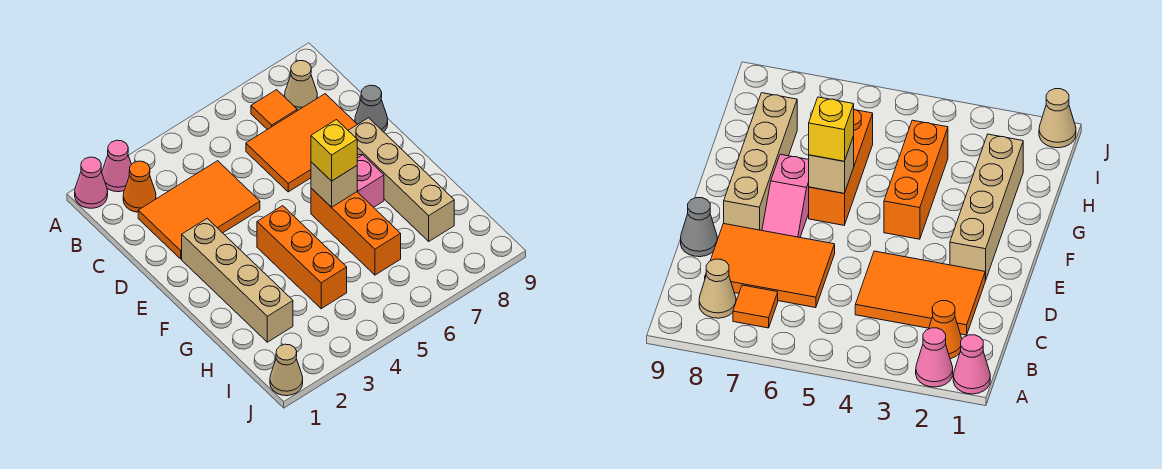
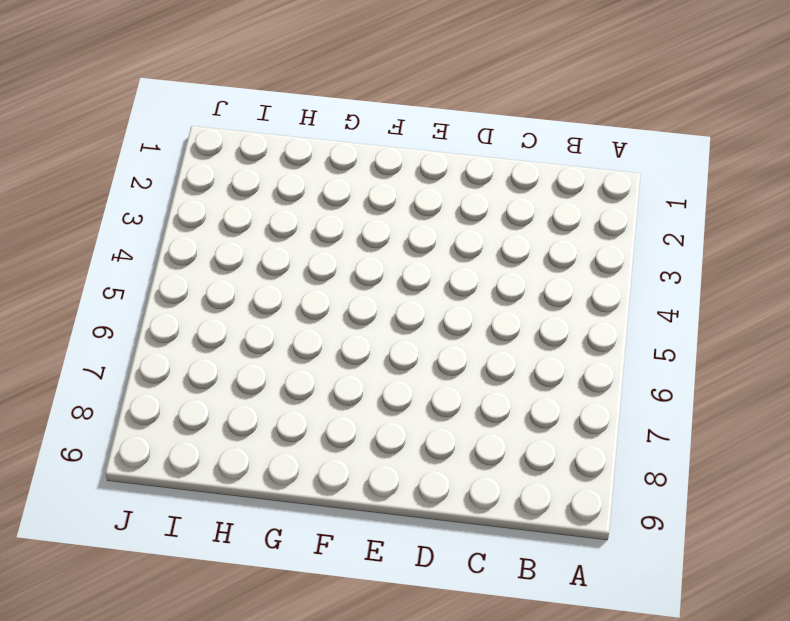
none -> pink 1x1 cone [75,157,108,208]
none -> pink 1x1 cone [102,140,132,192]
none -> orange 1x1 cone [123,161,156,212]

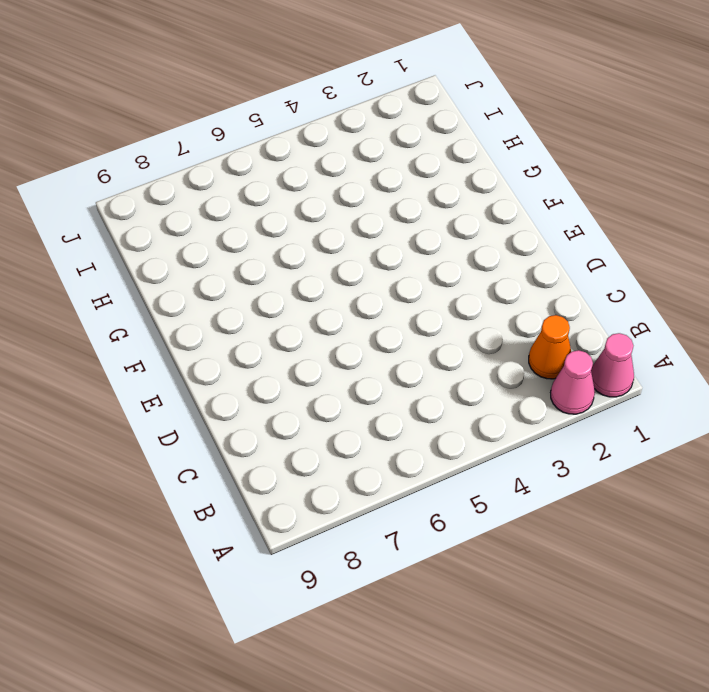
none -> orange 1x1 tile [251,90,297,130]
none -> tan 1x1 cone [285,61,317,111]
none -> orange 2x3 tile [138,161,260,259]

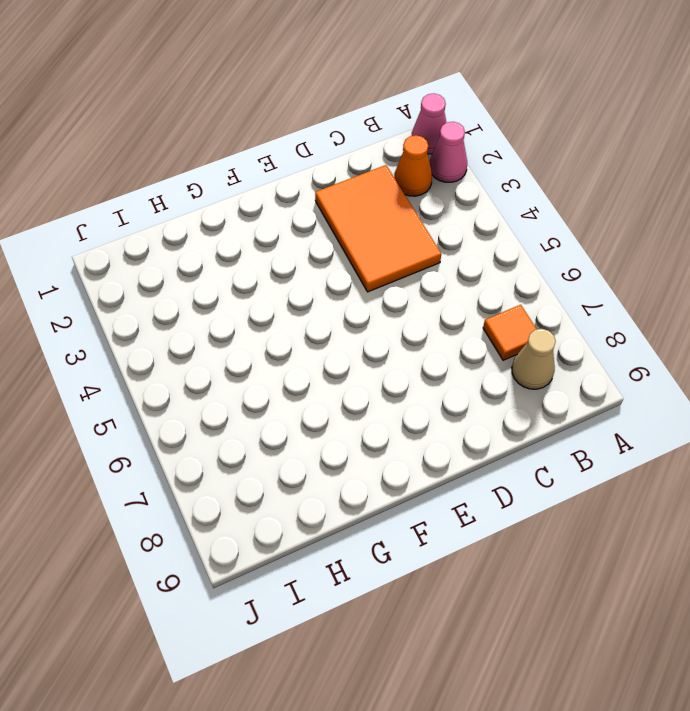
none -> orange 2x3 tile [246,94,357,192]
none -> grey 1x1 cone [355,85,388,132]
none -> tan 1x4 brick [182,218,293,342]

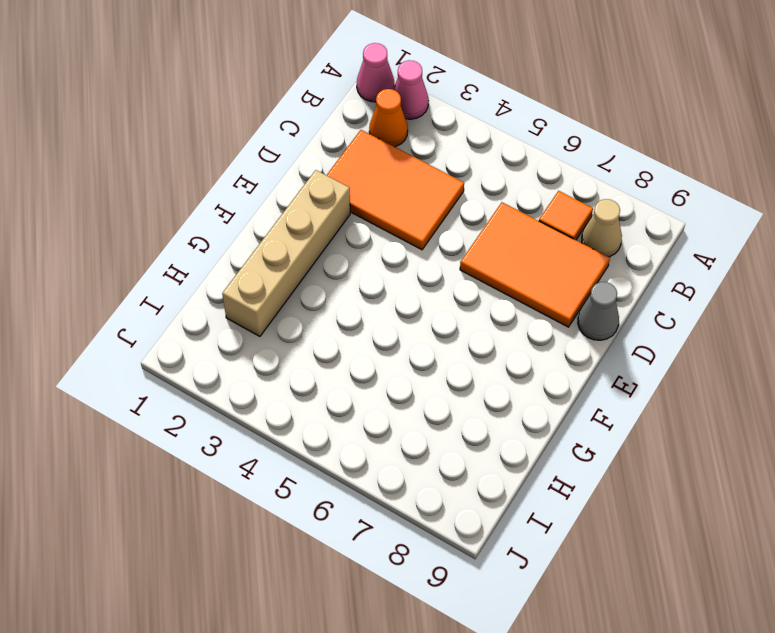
none -> pink 1x2 slope [357,155,384,207]
none -> tan 1x4 brick [348,118,454,241]
none -> orange 1x3 brick [257,206,347,309]

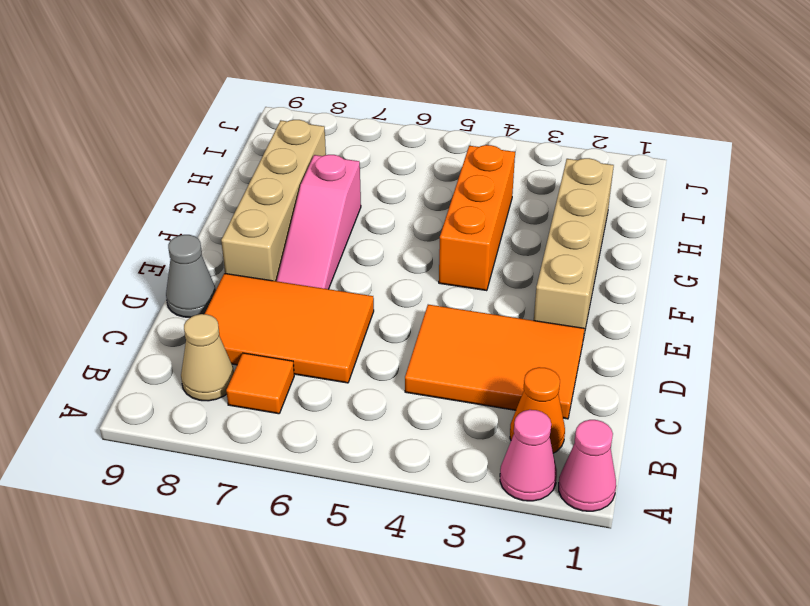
pink 1x3 slope [277,155,361,289] -> pink 1x2 slope [357,155,384,207]
none -> orange 1x3 brick [311,188,401,275]
none -> tan 1x1 cone [270,344,303,396]
none -> tan 1x1 brick [311,162,357,207]

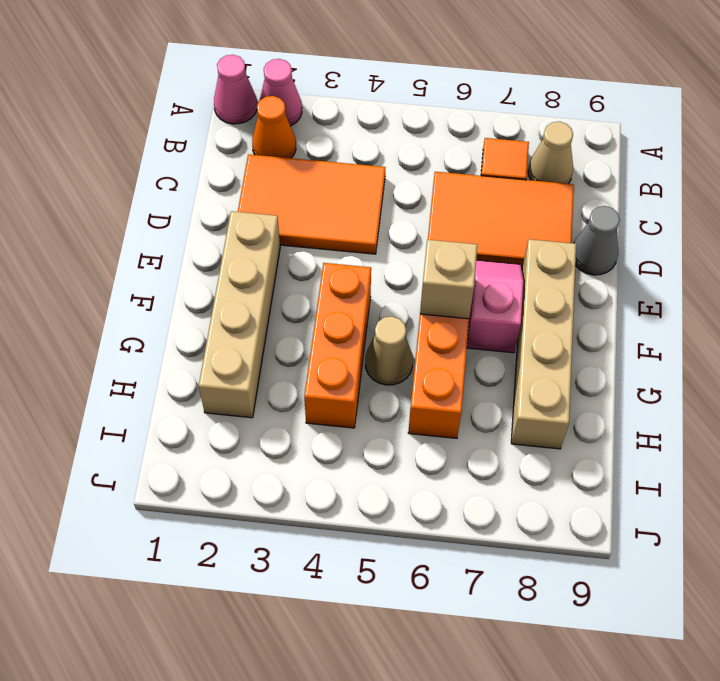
tan 1x1 cone [365,316,413,385] -> tan 1x1 cone moved to [270,344,303,396]
none -> yellow 1x1 brick [311,120,357,181]

